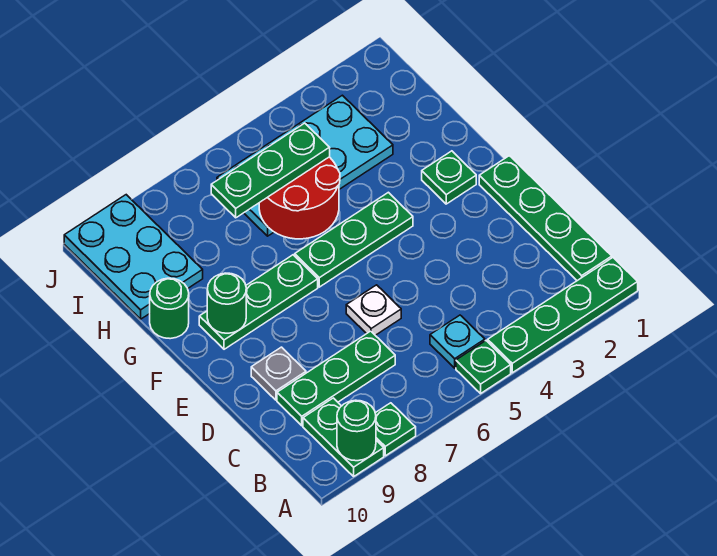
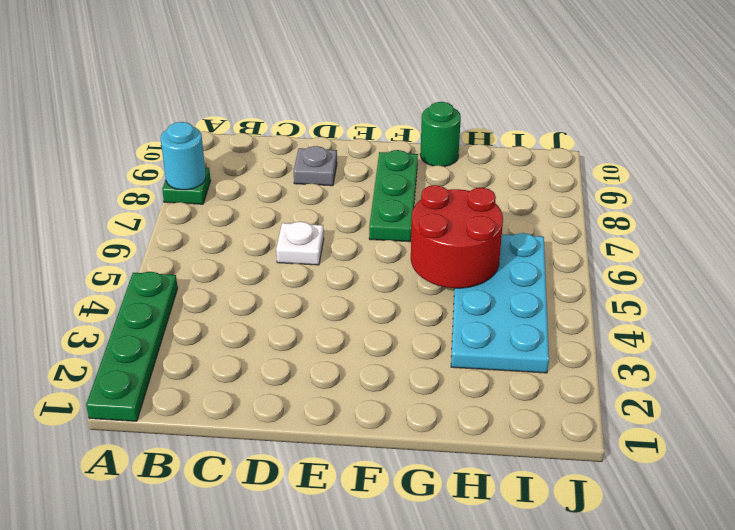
cyan 1x1 round brick [161,122,206,190] -> none
none -> green 1x1 plate [456,341,511,393]
none -> green 1x2 plate [303,398,384,476]
none -> green 1x4 plate [479,156,612,281]

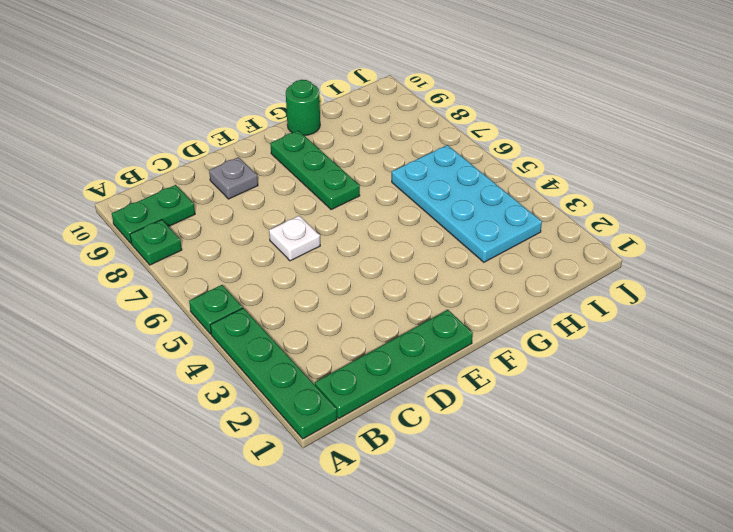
none -> cyan 1x1 plate [430,315,485,368]
none -> green 1x3 plate [277,331,395,426]
none -> green 1x1 plate [422,151,476,204]

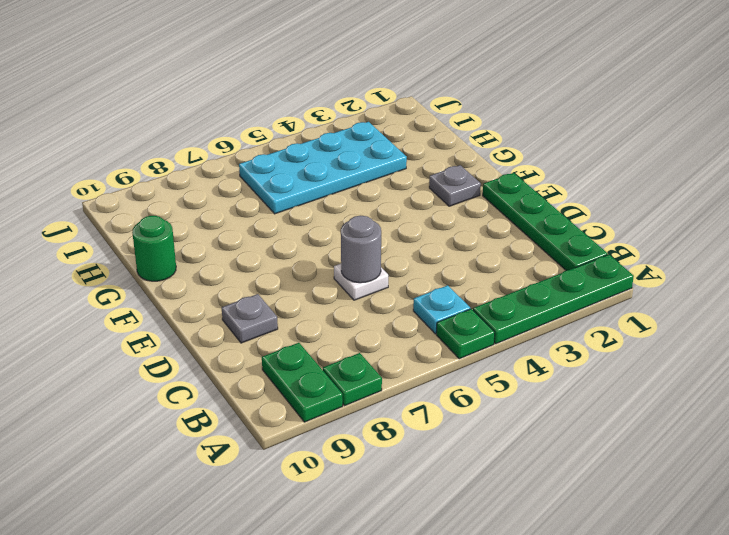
grey 1x1 round brick [341,216,381,283] -> none
grey 1x1 plate [429,165,481,206] -> green 1x1 plate [422,151,476,204]
none -> green 1x3 plate [277,331,395,426]
none -> green 1x3 plate [295,192,413,287]
none -> green 1x3 plate [199,255,318,349]

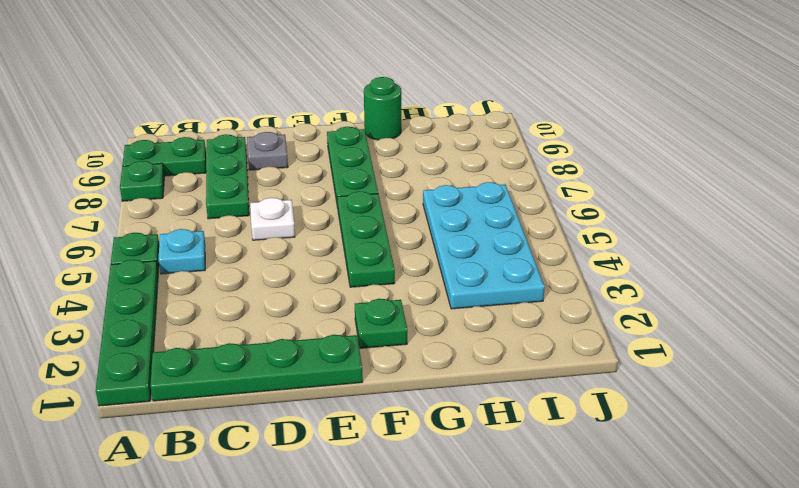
none -> cyan 2x3 plate [64,195,203,319]
none -> green 1x1 round brick [337,400,376,461]
none -> green 1x1 round brick [207,273,246,333]

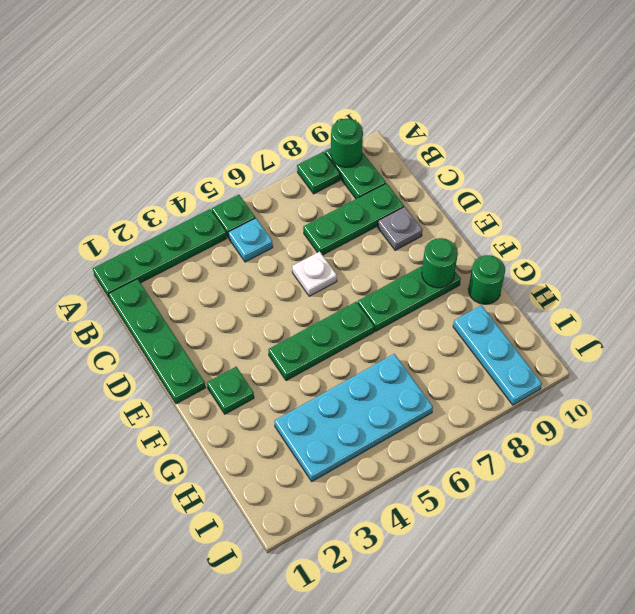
cyan 1x3 plate [453,305,542,405] -> cyan 2x3 plate [64,195,203,319]
none -> red 2x2 round brick [259,157,340,239]
none -> green 1x3 plate [211,123,330,218]

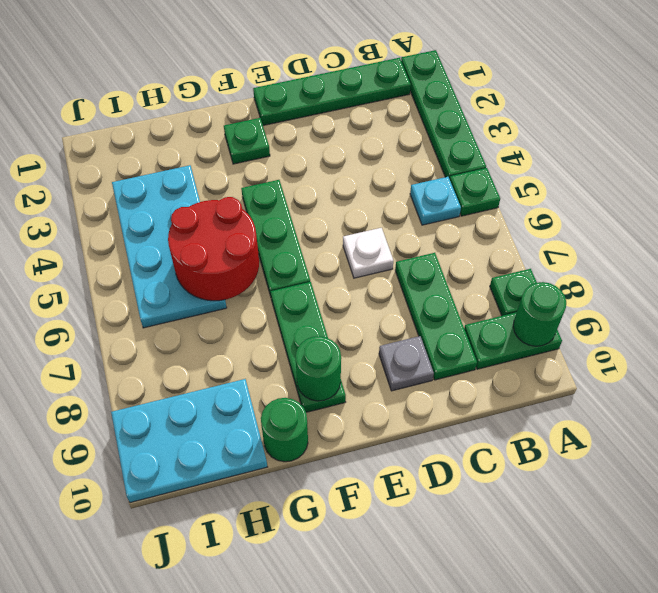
none -> green 1x3 plate [211,123,330,218]

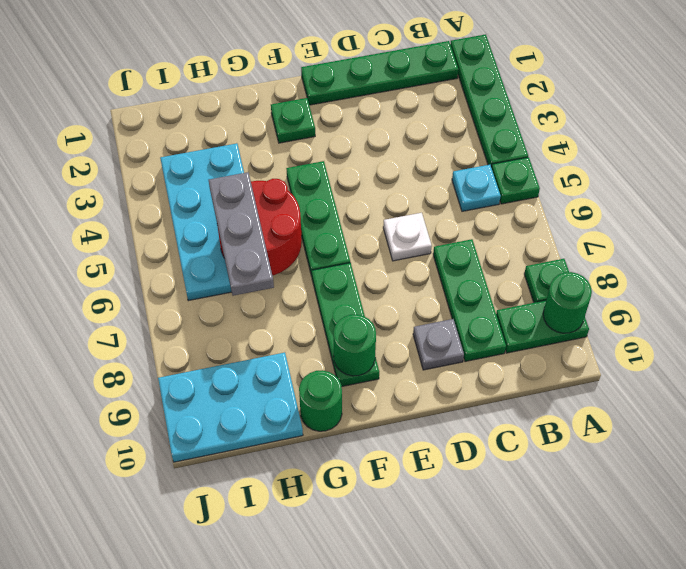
grey 1x3 plate [209,172,274,296] -> green 1x3 plate [211,123,330,218]

